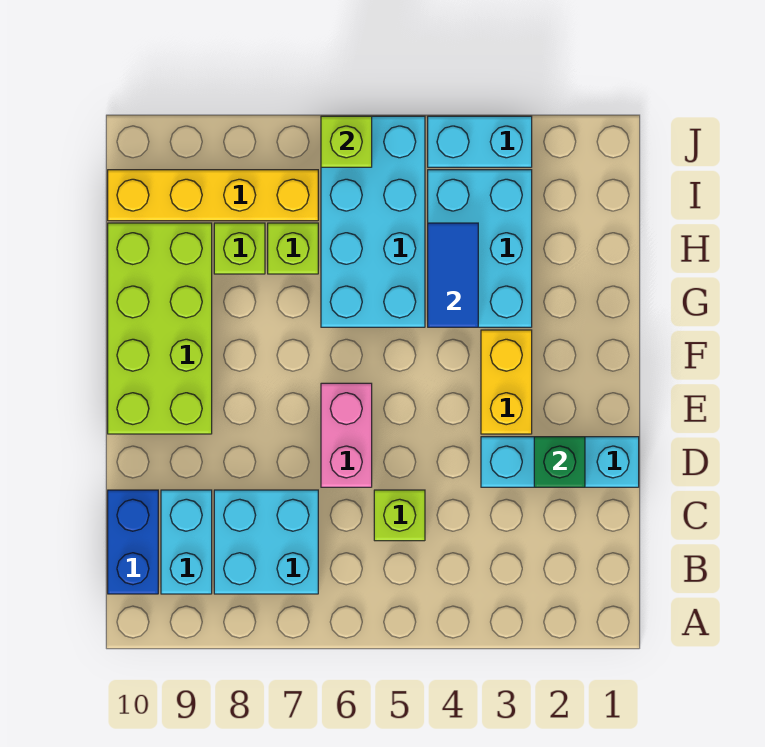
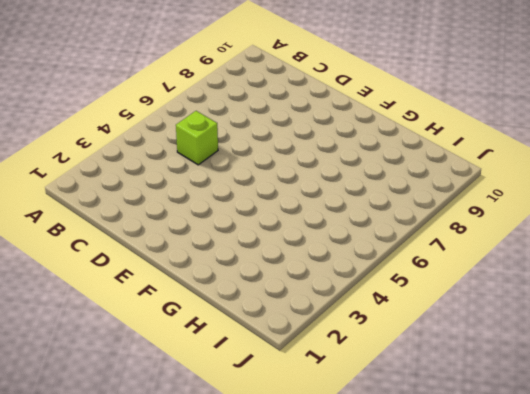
none -> cyan 2x2 brick [214,490,318,594]
none -> cyan 1x2 brick [161,490,212,594]
none -> blue 1x2 brick [108,490,158,594]

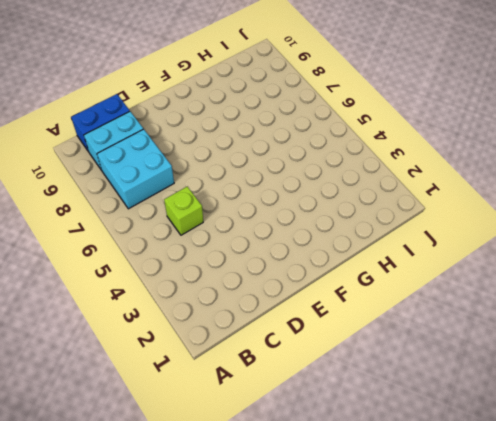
none -> cyan 1x3 brick [481,437,639,487]
none -> pink 1x2 brick [321,383,372,487]
none -> yellow 1x2 brick [481,330,532,434]

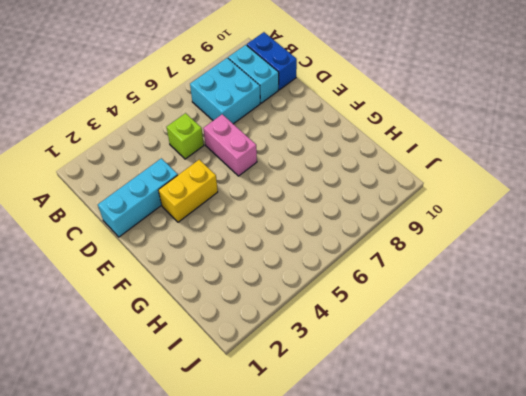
yellow 1x2 brick [158,160,218,222] -> yellow 1x2 brick turned to [481,330,532,434]
none -> lime 2x4 brick [108,223,212,434]
none -> cyan 2x3 brick [428,170,532,327]
none -> cyan 2x4 brick [321,116,425,327]

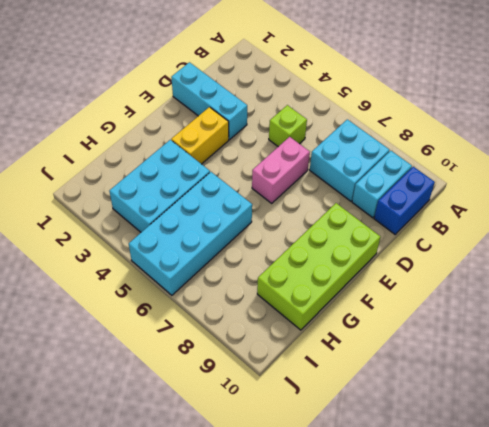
none -> lime 1x1 brick [268,223,318,274]
none -> lime 1x1 brick [214,223,265,274]
none -> yellow 1x4 brick [108,170,318,221]

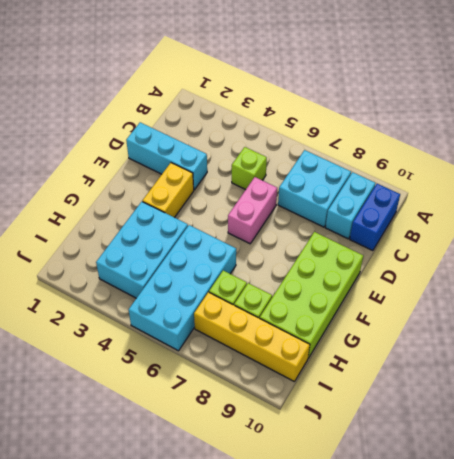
none -> cyan 1x2 brick [428,116,532,167]
none -> green 1x1 brick [534,437,585,487]
none -> blue 1x2 tile [428,223,478,327]

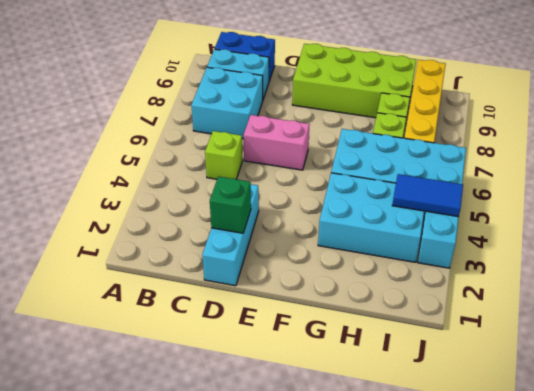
blue 1x2 tile [392,174,463,217] -> blue 1x2 tile moved to [428,223,478,327]
none -> yellow 1x2 brick [481,330,532,434]
none -> lime 1x1 brick [321,116,372,167]

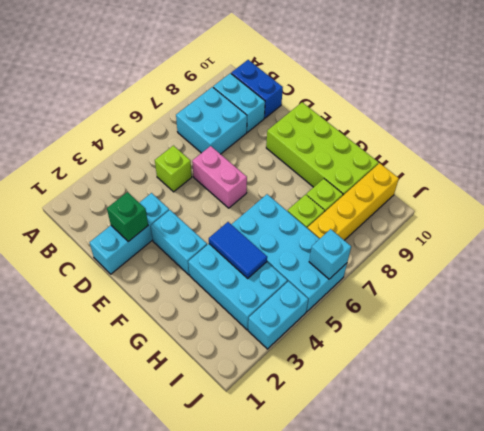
cyan 1x2 brick [150,210,207,275] -> yellow 1x2 brick [481,330,532,434]
cyan 1x1 brick [309,229,351,279] -> lime 1x1 brick [321,116,372,167]

